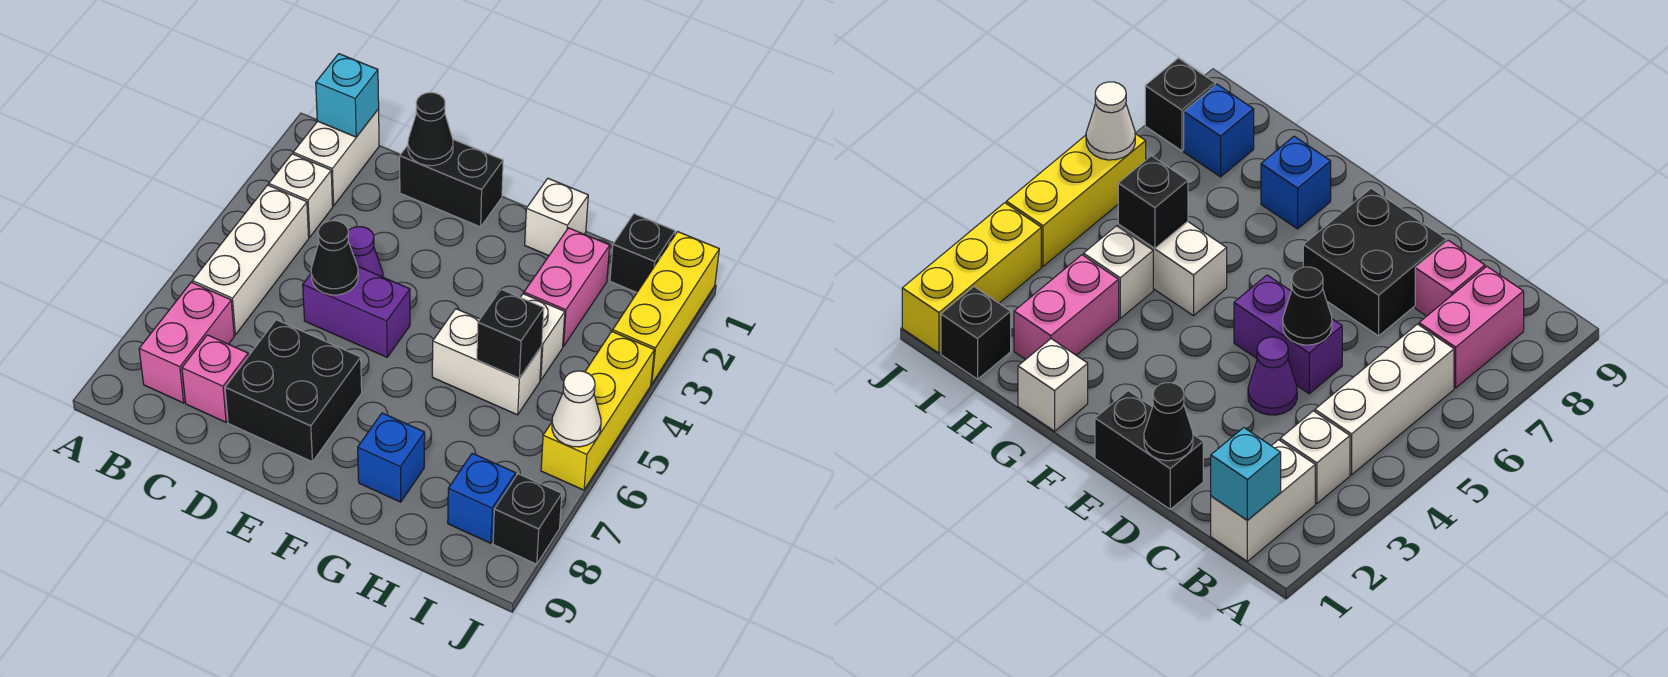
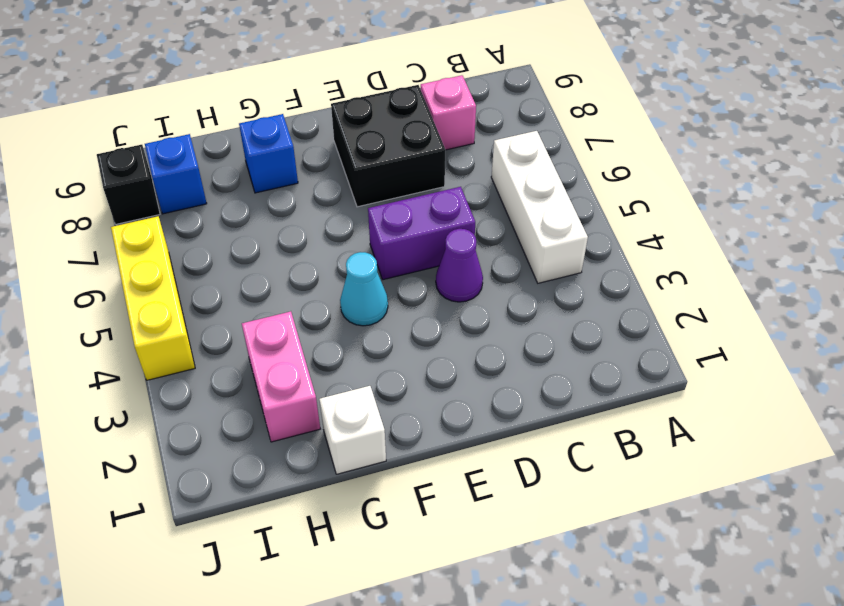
cyan 1x1 cone [340,252,388,326] -> none
none -> white 1x2 brick [293,109,379,206]
none -> white 1x1 brick [269,154,333,237]
none -> pink 1x2 brick [139,282,234,403]

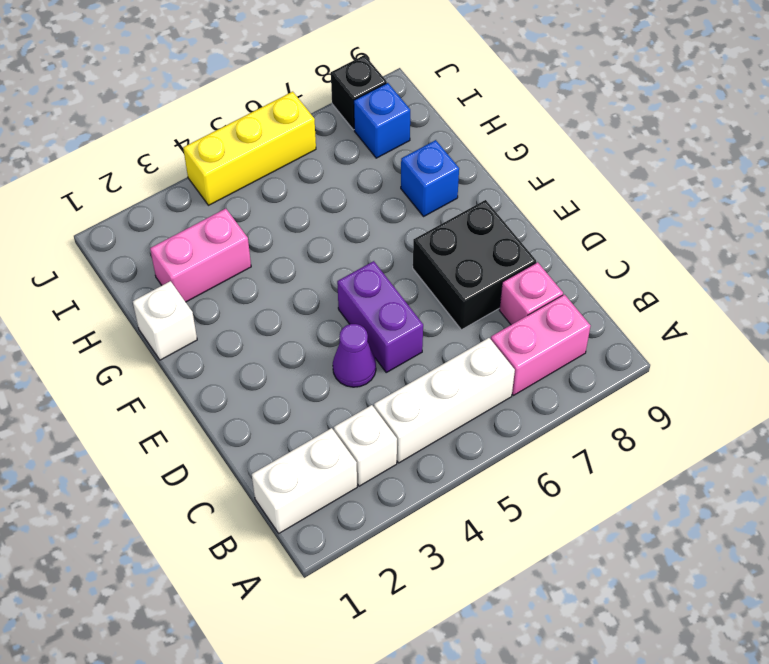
none -> black 1x2 brick [400,139,503,227]
none -> white 1x2 brick [432,309,542,415]
none -> white 1x1 brick [520,294,565,380]

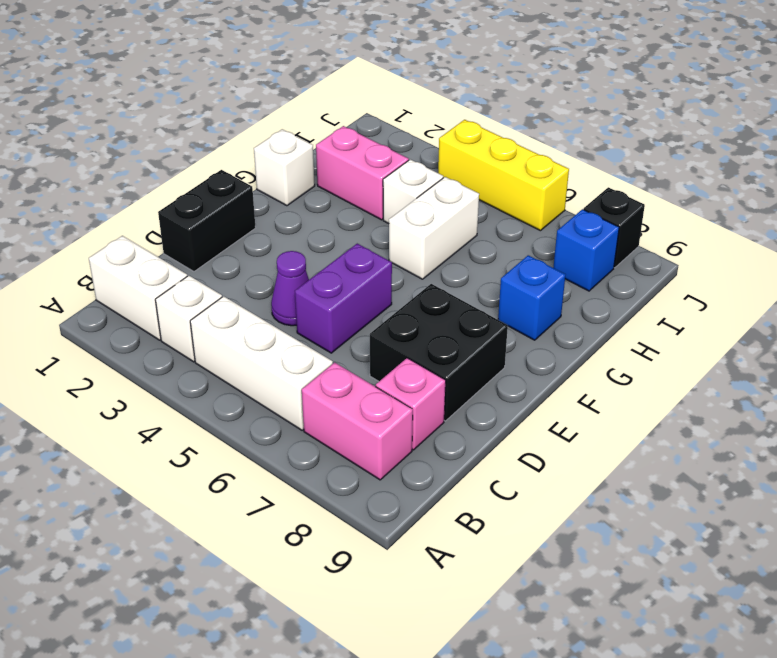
none -> black 1x1 brick [610,214,675,292]
none -> yellow 1x3 brick [613,232,719,384]
none -> cyan 1x1 brick [316,54,379,137]

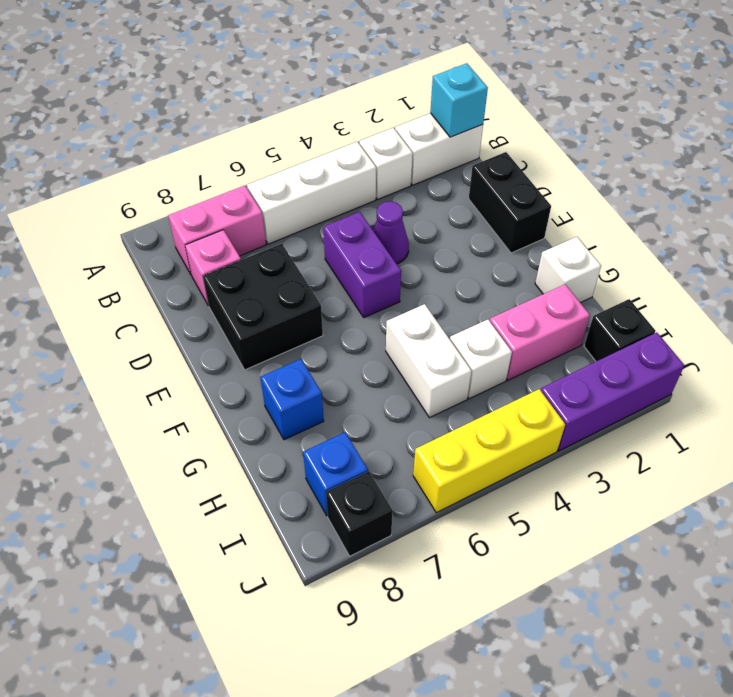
purple 1x3 brick [541,332,684,451] -> yellow 1x3 brick [613,232,719,384]
none -> black 1x1 cone [408,92,453,166]
none -> black 1x1 cone [311,221,358,295]
none -> black 1x1 brick [477,290,544,378]

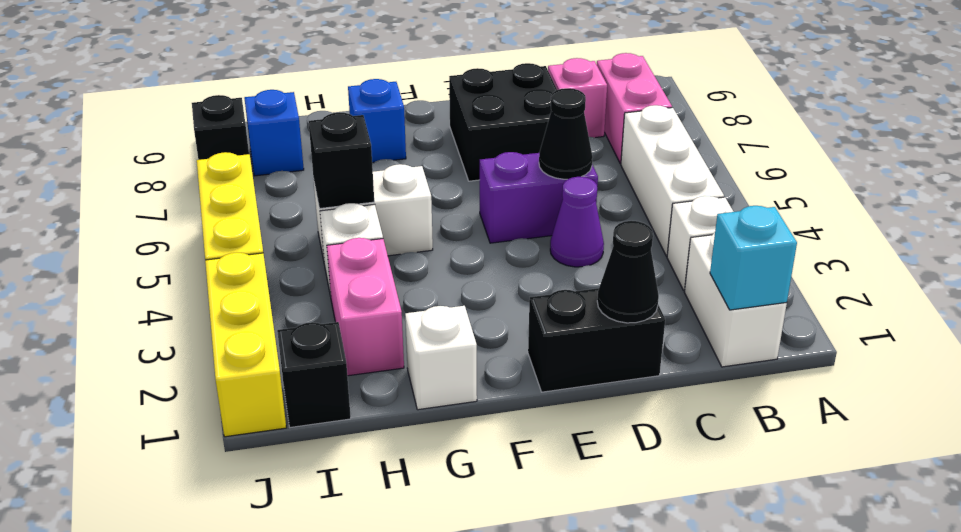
none -> white 1x1 cone [552,371,601,447]

